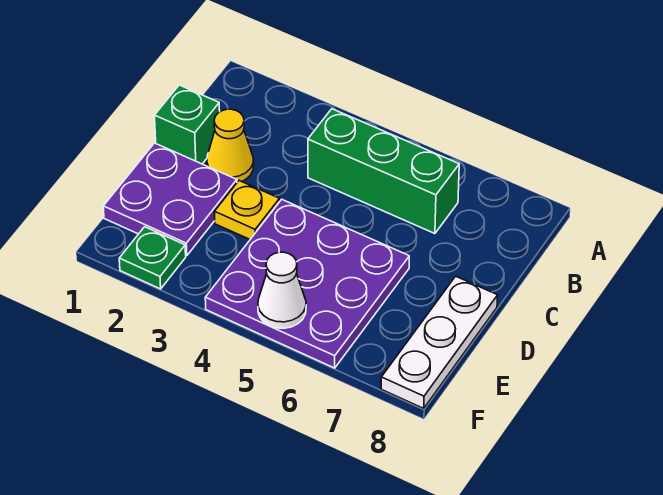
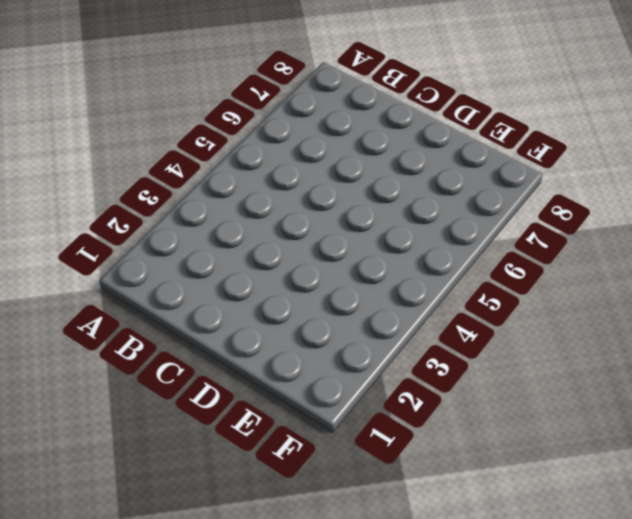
none -> green 1x3 brick [308,109,459,234]
none -> green 1x1 brick [155,85,220,164]

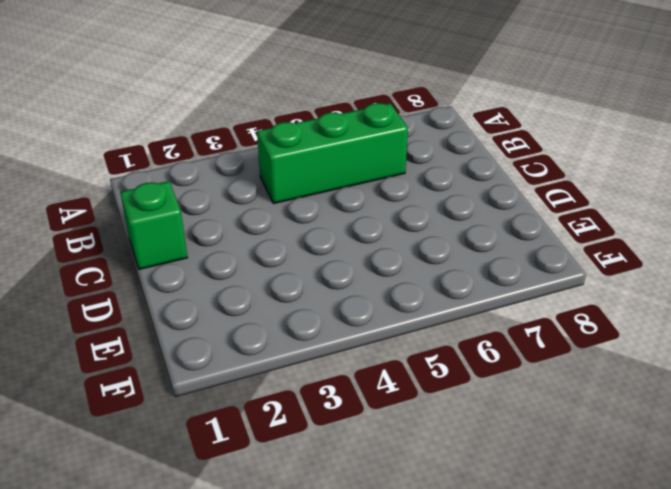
none -> yellow 1x1 cone [207,109,254,182]
none -> purple 2x2 plate [103,143,237,256]

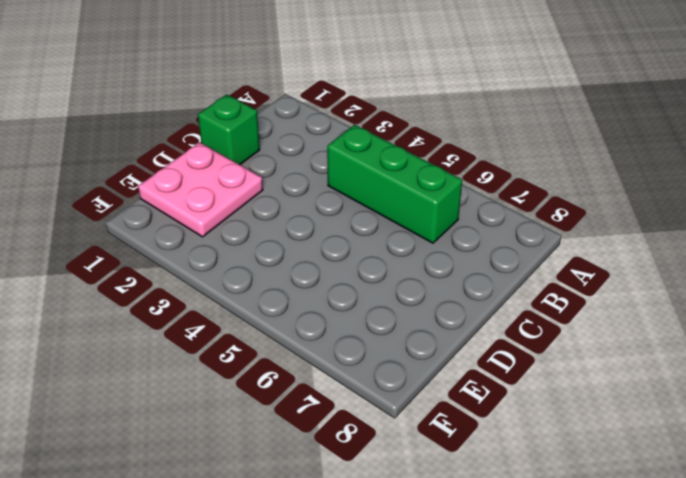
pink 2x2 plate [138,142,263,237] -> purple 2x2 plate [103,143,237,256]
none -> yellow 1x1 cone [207,109,254,182]
none -> yellow 1x1 plate [214,181,280,239]

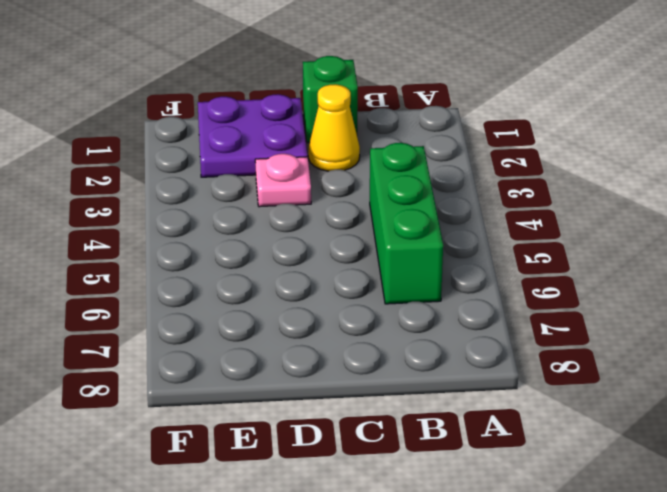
pink 1x1 plate [255,154,311,207] -> yellow 1x1 plate [214,181,280,239]
none -> purple 3x3 plate [205,199,409,368]
none -> white 1x3 plate [381,276,498,408]

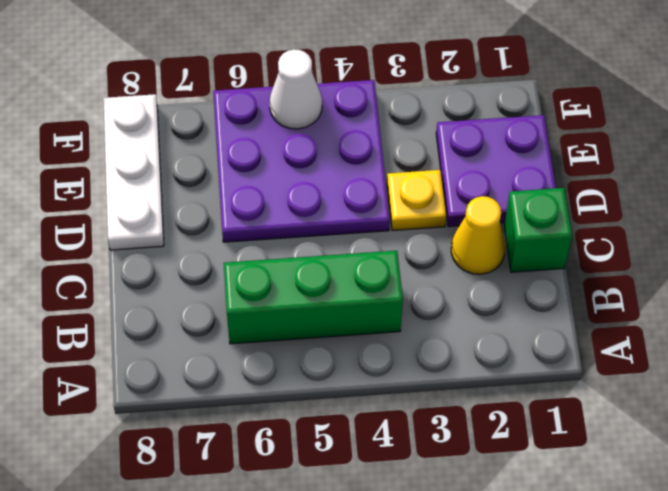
none -> green 1x1 plate [119,227,186,289]

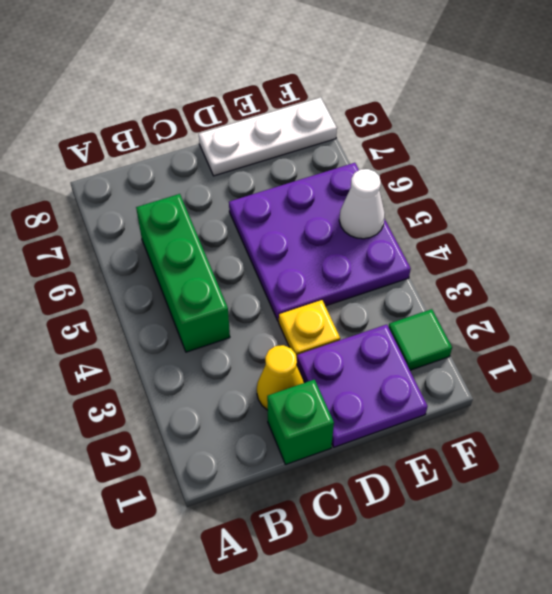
green 1x1 tile [389,309,452,370] -> green 1x1 plate [119,227,186,289]

